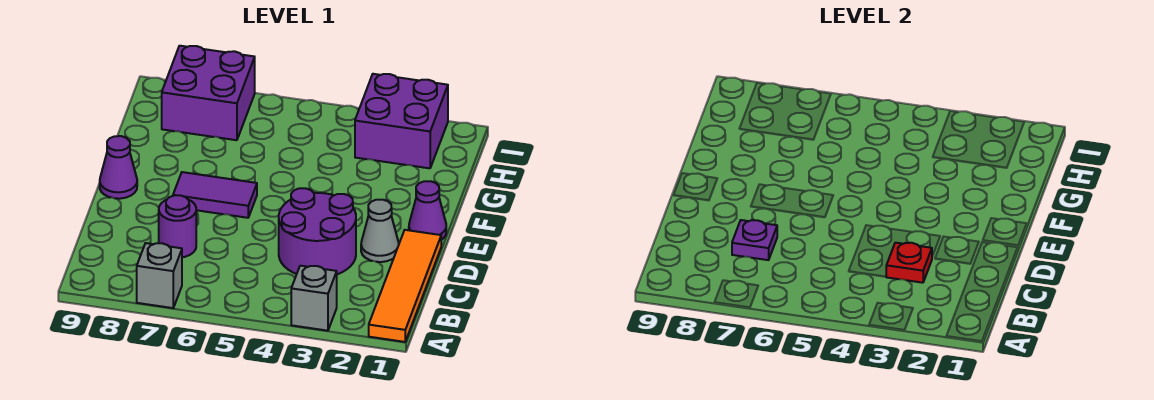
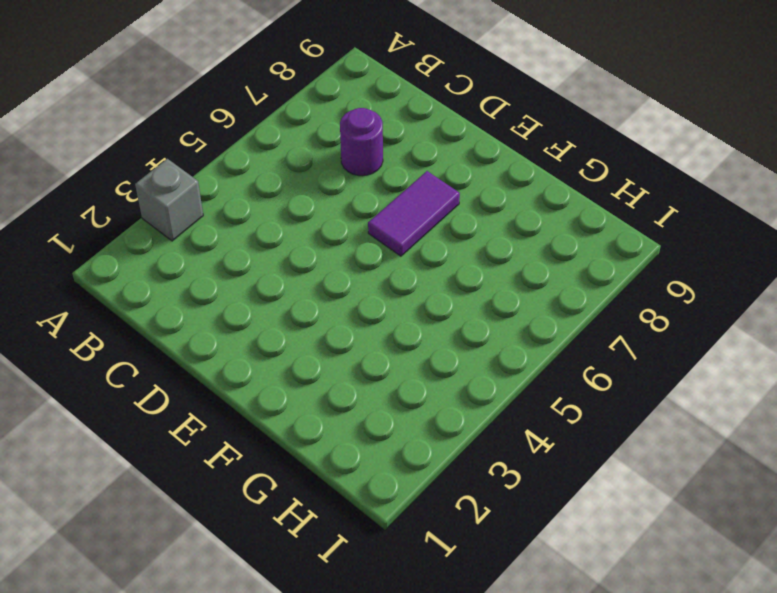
none -> orange 1x4 tile [369,230,441,342]
none -> grey 1x1 brick [137,243,182,308]
none -> purple 2x2 round brick [279,188,356,274]

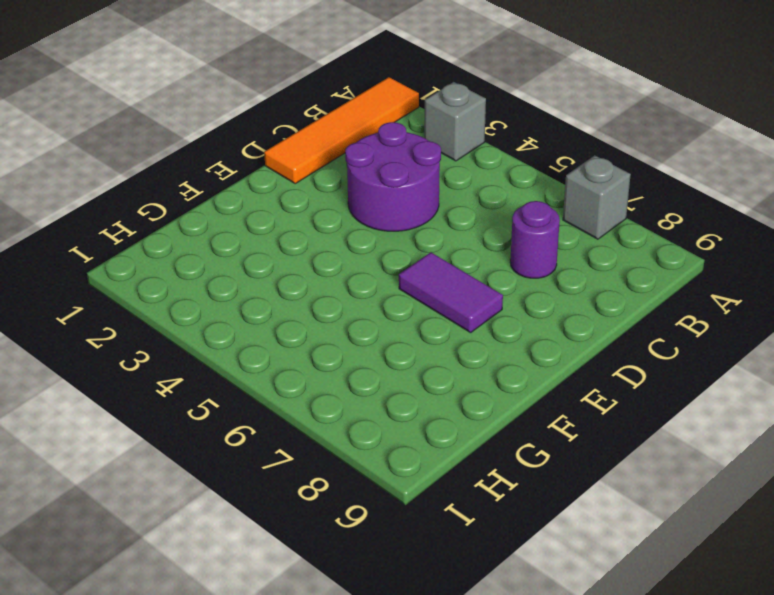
none -> grey 1x1 cone [361,200,399,262]
none -> purple 1x1 cone [409,181,446,240]
none -> purple 1x1 cone [100,136,137,199]

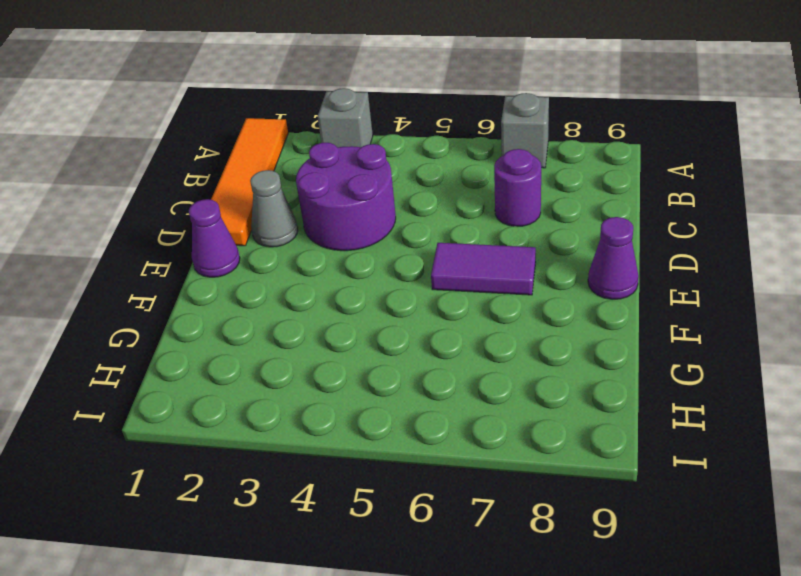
none -> purple 2x2 brick [355,74,448,168]
none -> purple 2x2 brick [162,46,255,140]
none -> red 1x1 plate [886,243,932,283]

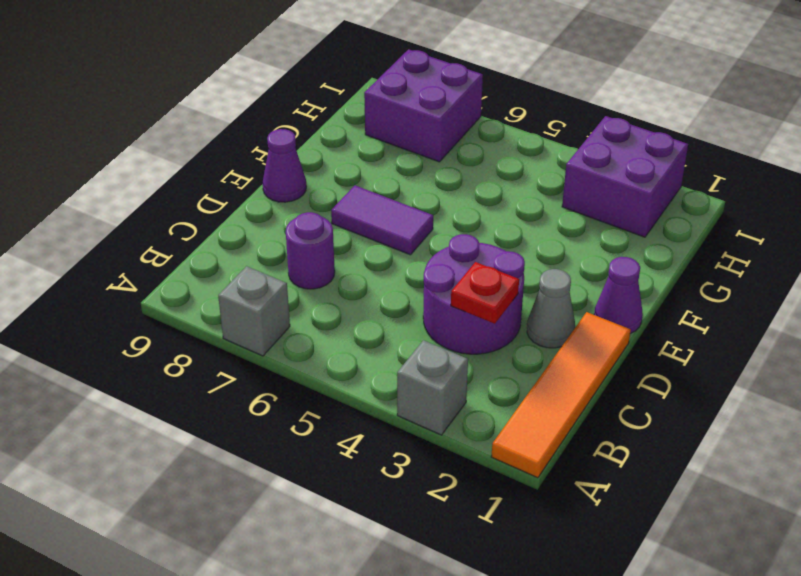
none -> purple 1x1 plate [732,220,777,260]

